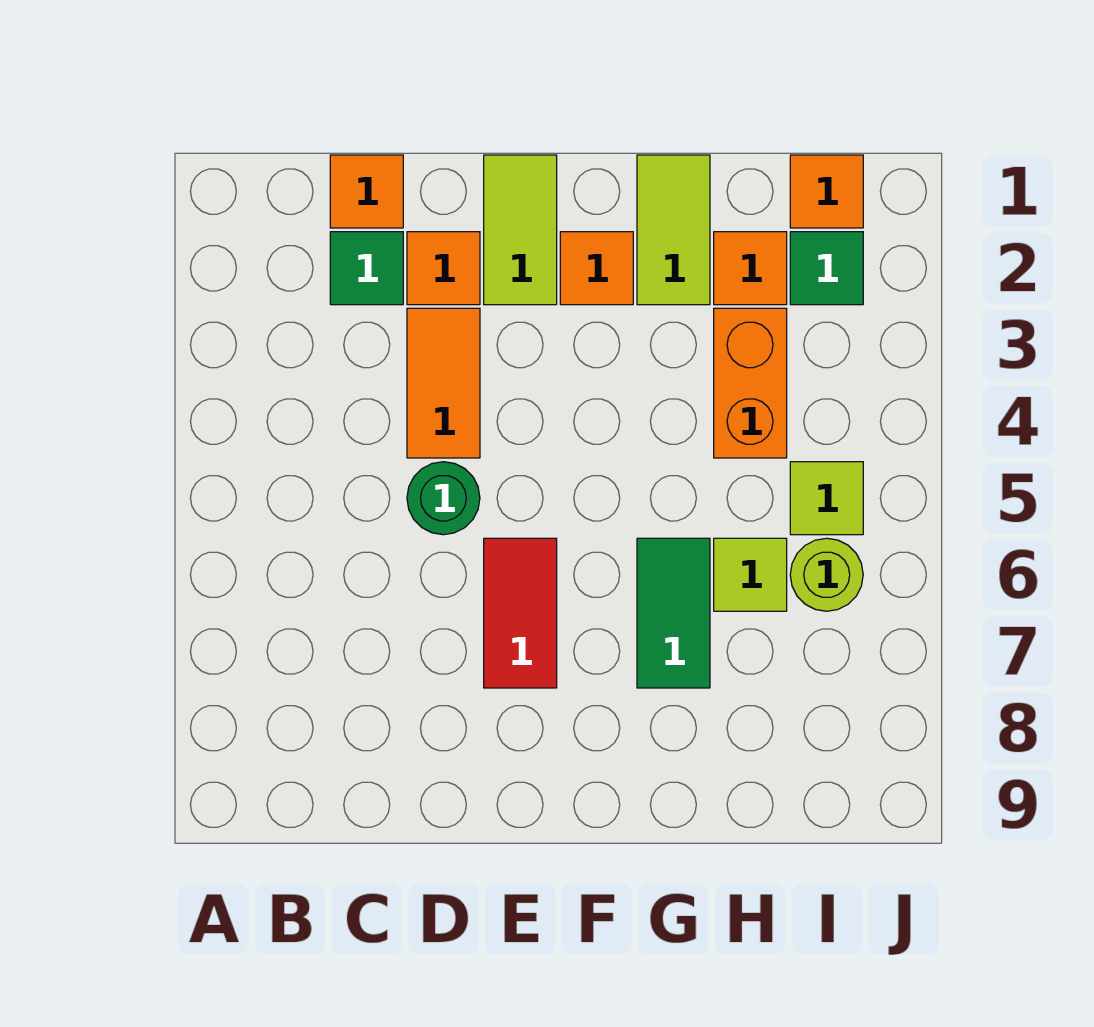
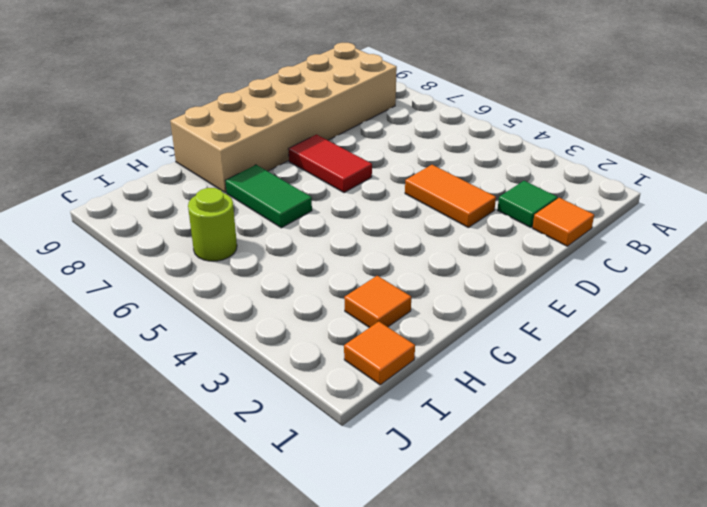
tan 2x6 brick [170,43,397,193] -> none
none -> orange 1x1 tile [407,232,480,305]
none -> green 1x1 round brick [407,462,480,535]
none -> lime 1x2 tile [484,155,557,305]

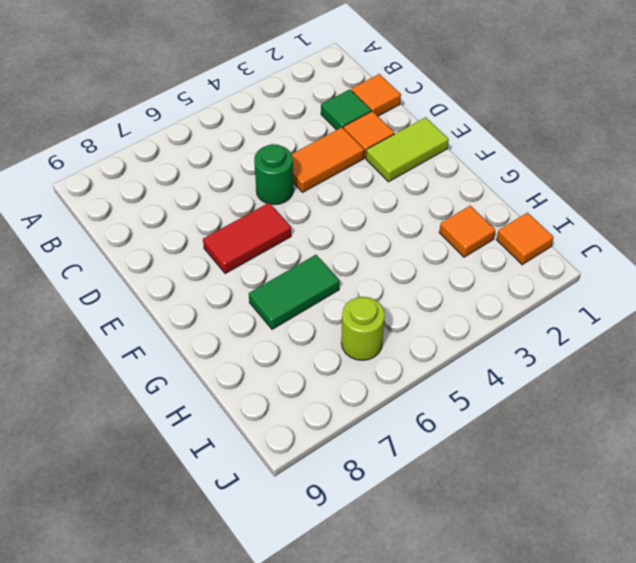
none -> orange 1x1 tile [560,232,633,305]
none -> lime 1x2 tile [637,155,710,305]
none -> orange 1x2 brick [714,308,787,458]

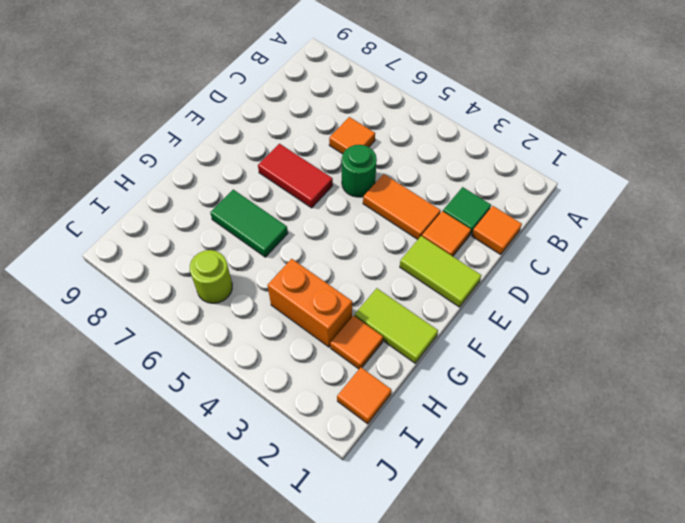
orange 1x1 tile [329,117,375,154] -> orange 1x1 tile moved to [560,232,633,305]
none -> lime 1x1 tile [714,538,787,611]
none -> green 1x1 tile [790,232,863,305]
none -> lime 1x1 tile [790,462,863,535]

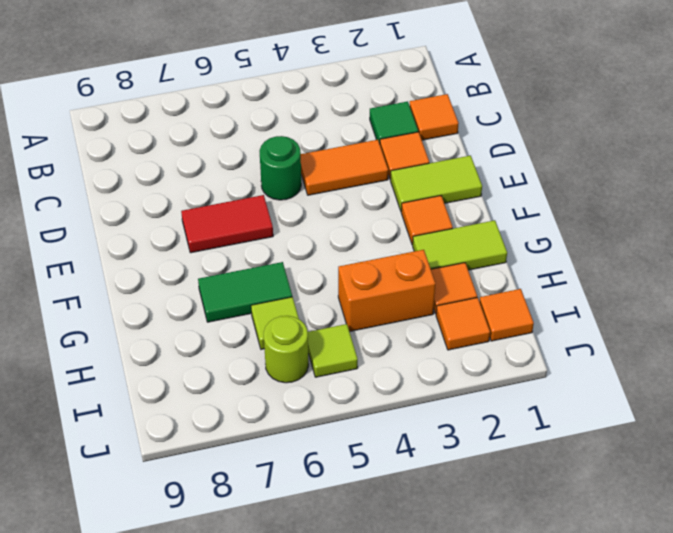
orange 1x1 tile [436,297,490,350] -> green 1x1 tile [790,232,863,305]

